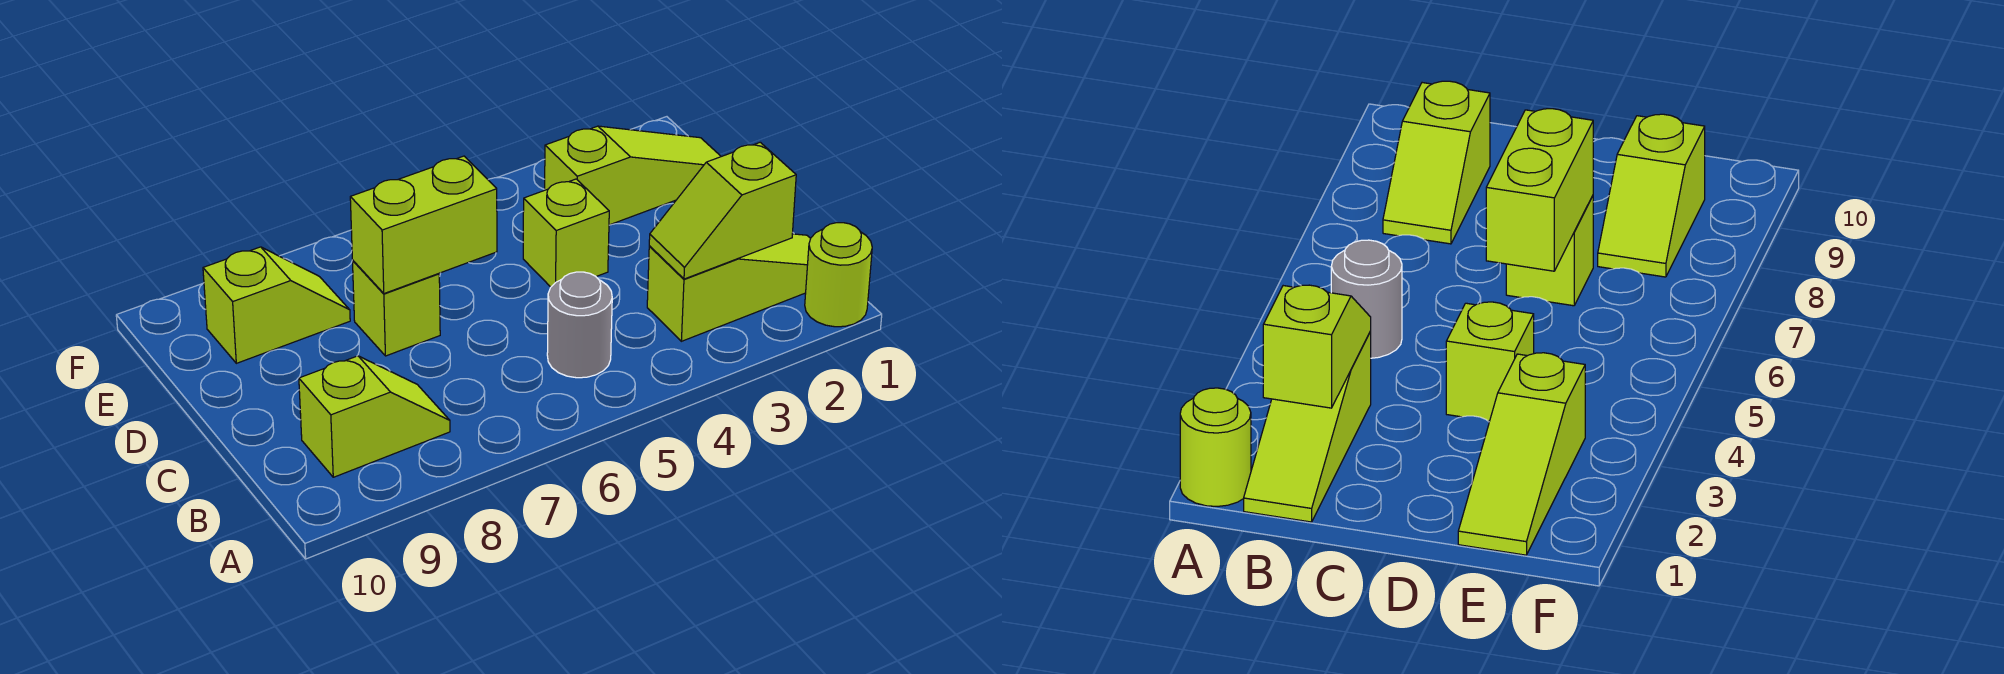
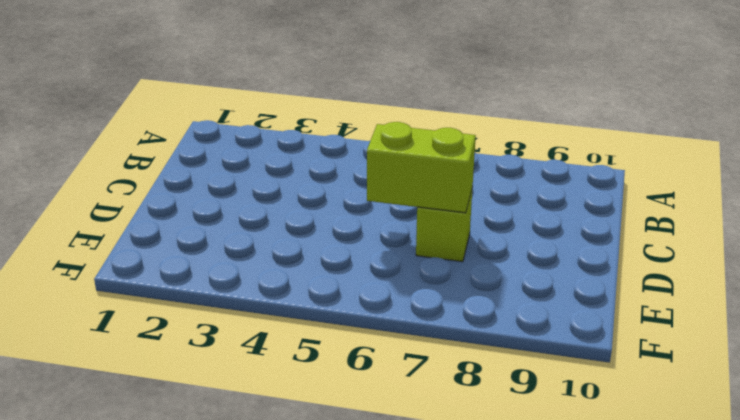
none -> lime 1x1 round brick [805,223,872,327]
none -> lime 1x3 slope [647,234,811,341]

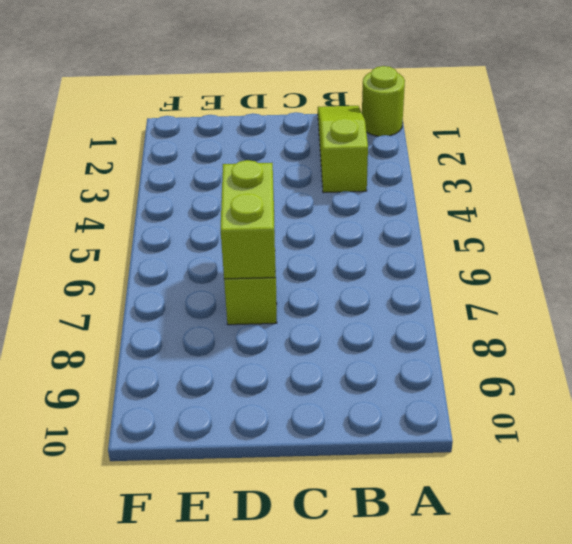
none -> grey 1x1 round brick [547,272,612,378]
none -> lime 1x2 slope [299,356,450,477]

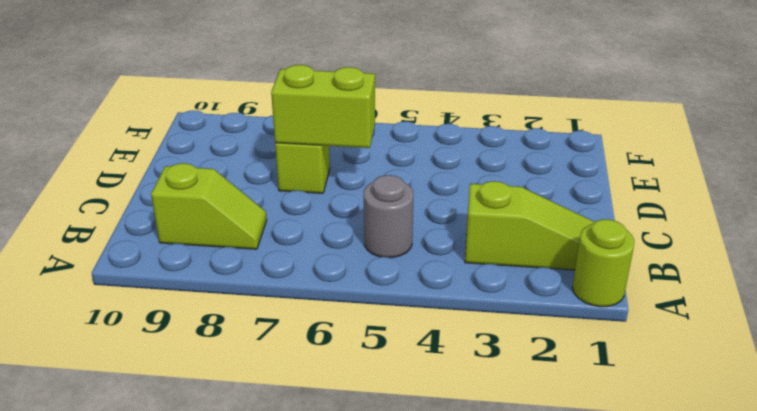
none -> lime 1x1 brick [523,179,609,287]
none -> lime 1x3 slope [545,126,721,225]

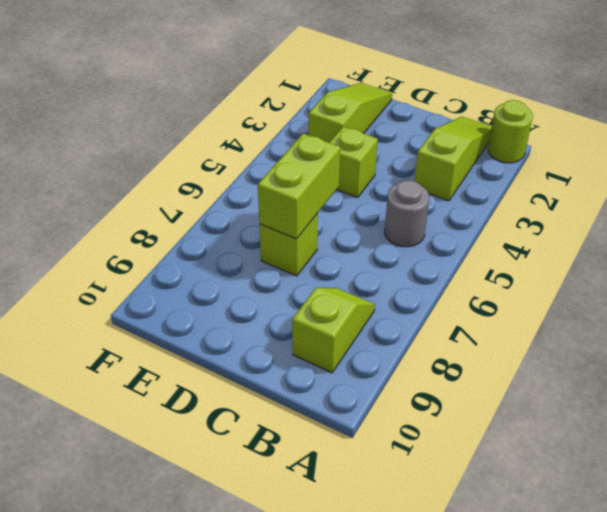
none -> lime 1x2 slope [203,247,350,363]
none -> lime 1x2 slope [649,142,796,279]

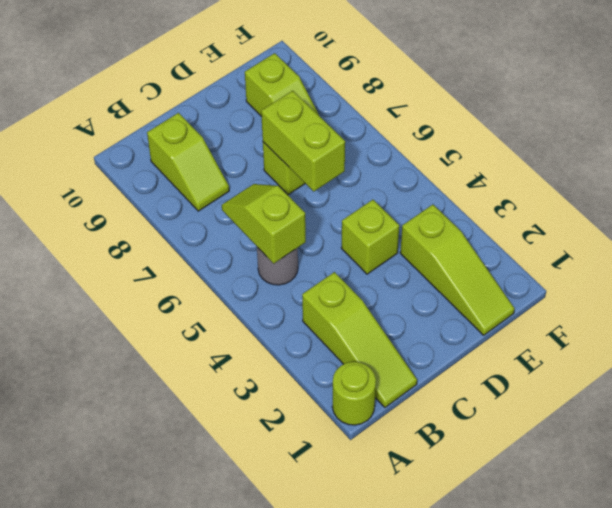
lime 1x2 slope [222,184,306,264] -> lime 1x2 slope moved to [649,142,796,279]

